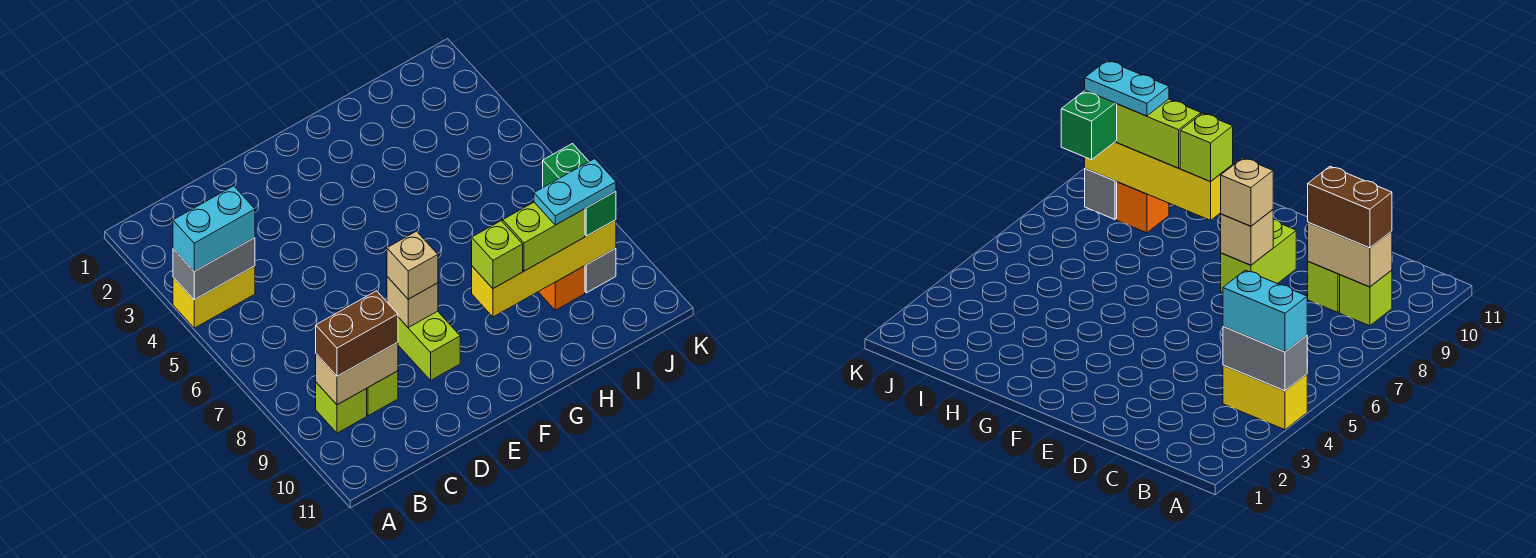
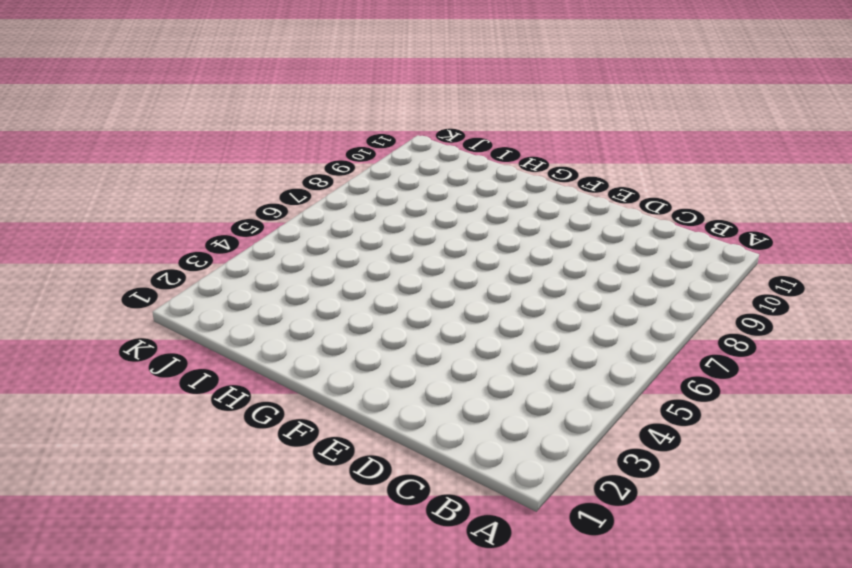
none -> yellow 1x2 brick [173,266,255,328]
none -> lime 1x1 brick [316,382,367,433]
none -> lime 1x1 brick [366,371,398,416]

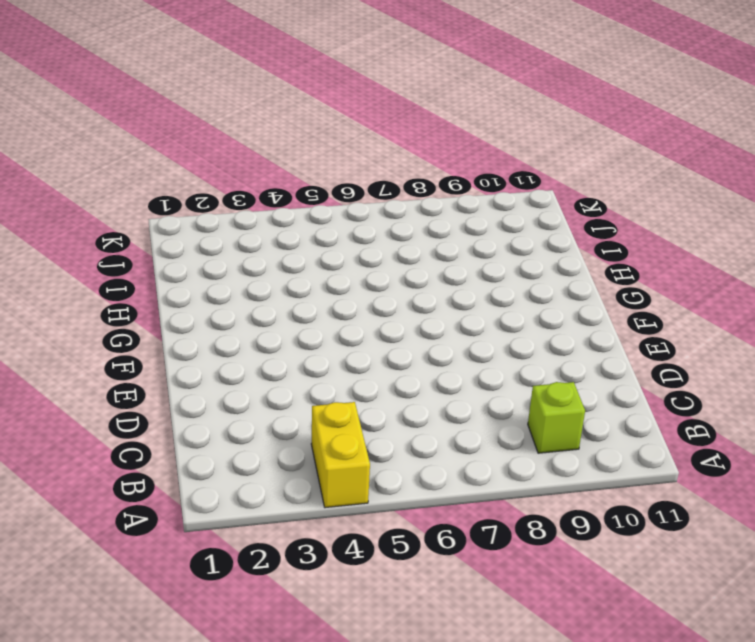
none -> lime 1x1 brick [366,371,398,416]
none -> lime 1x2 brick [398,311,460,380]
none -> orange 1x1 brick [539,266,585,310]

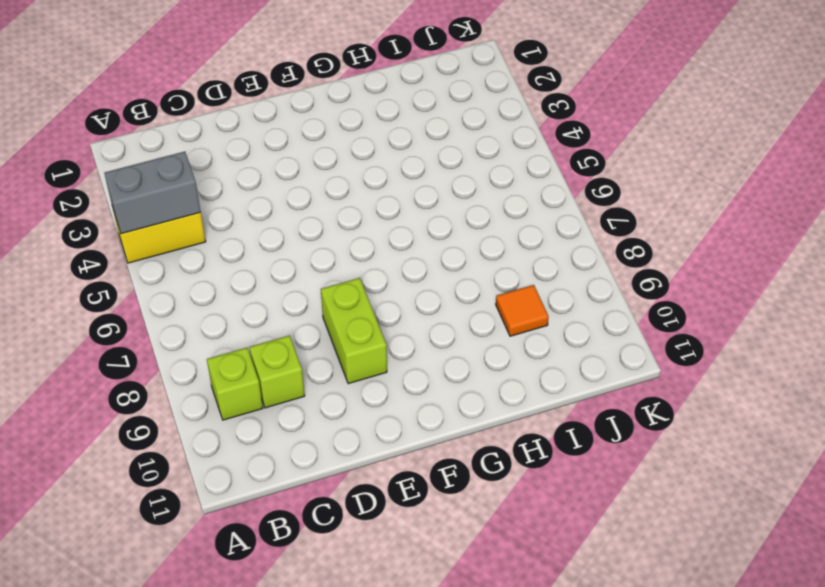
orange 1x1 tile [496,285,549,336] -> orange 1x1 brick [539,266,585,310]
none -> grey 1x1 brick [585,248,616,293]
none -> tan 1x2 brick [316,343,398,405]
none -> tan 1x1 brick [387,277,438,327]

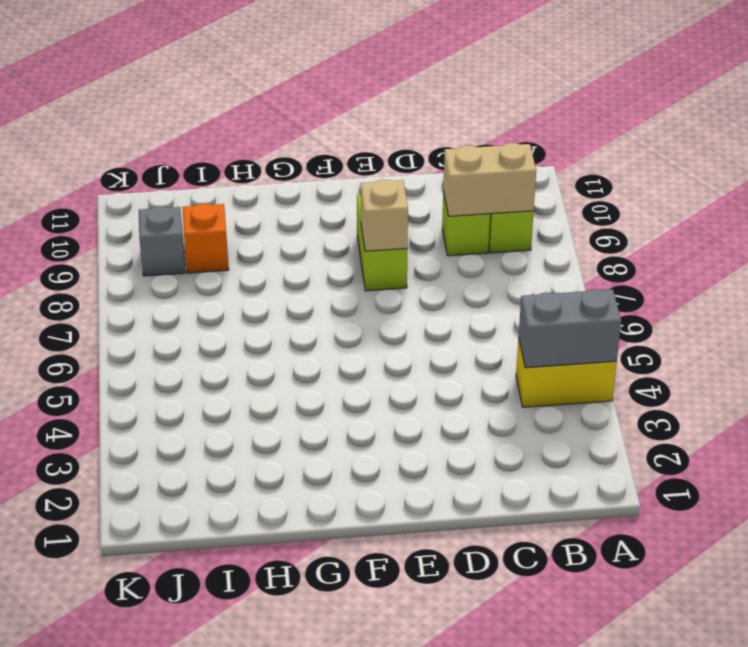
none -> yellow 1x4 brick [472,220,616,317]
none -> cyan 1x2 brick [173,186,255,271]
none -> brown 1x2 brick [316,291,398,376]

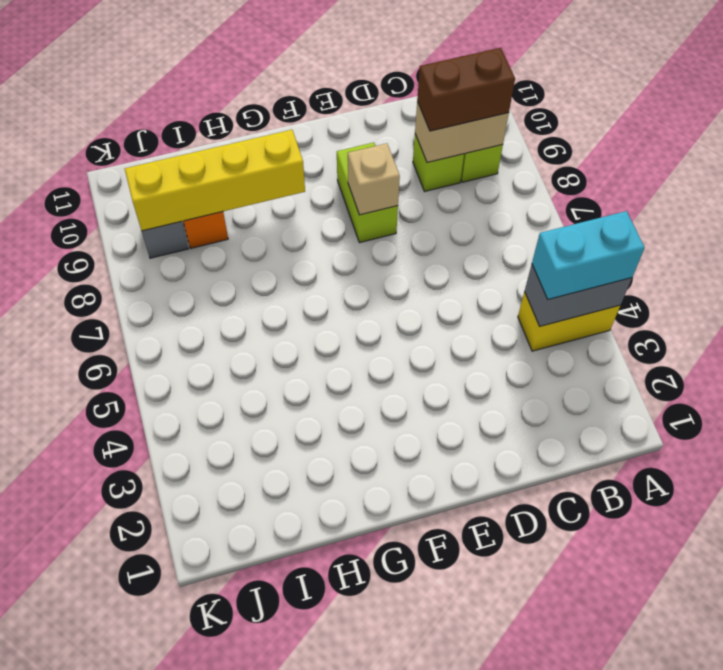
none -> tan 1x1 brick [387,231,438,299]
none -> lime 1x1 brick [472,221,523,289]
none -> lime 1x2 brick [502,202,585,271]

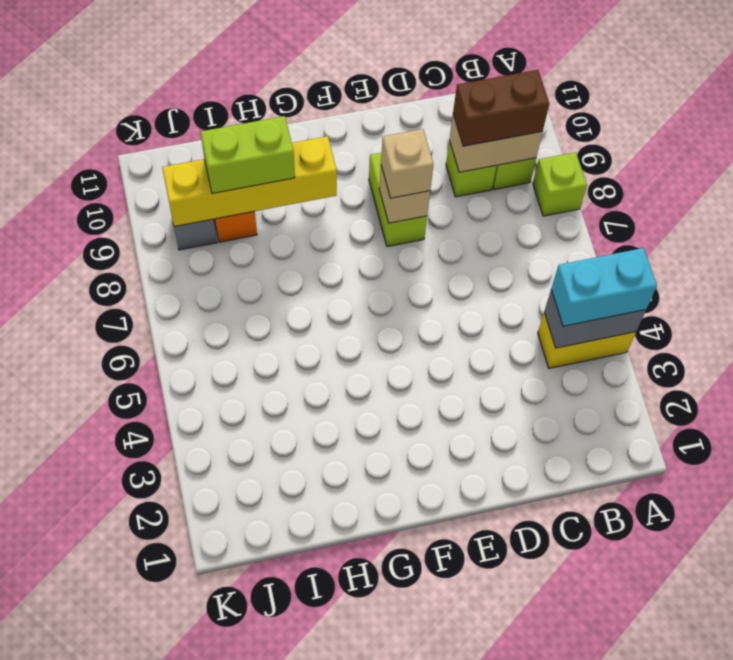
lime 1x1 brick [533,152,587,216] -> lime 1x1 brick moved to [472,221,523,289]
none -> green 1x2 brick [543,144,616,236]
none -> cyan 1x2 plate [534,159,616,225]

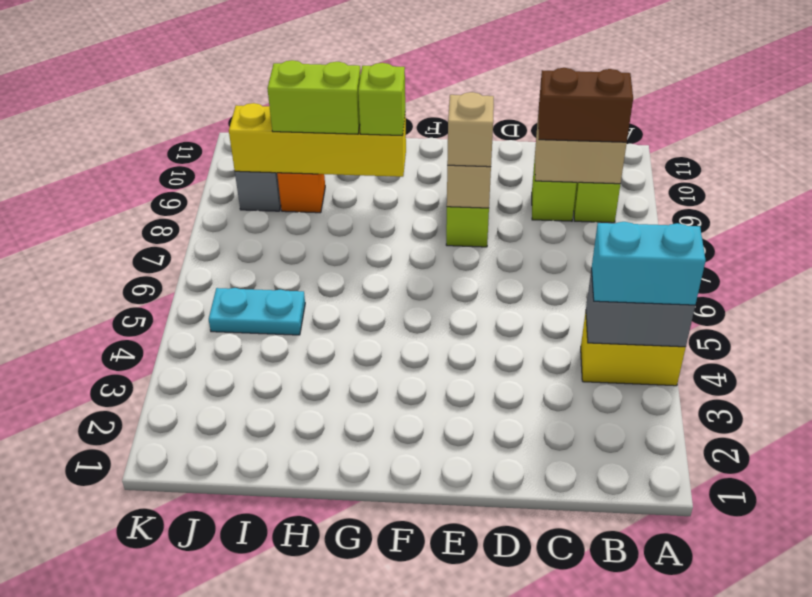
cyan 1x2 plate [209,288,305,335] -> cyan 1x2 plate moved to [534,159,616,225]
none -> green 1x2 brick [543,144,616,236]

